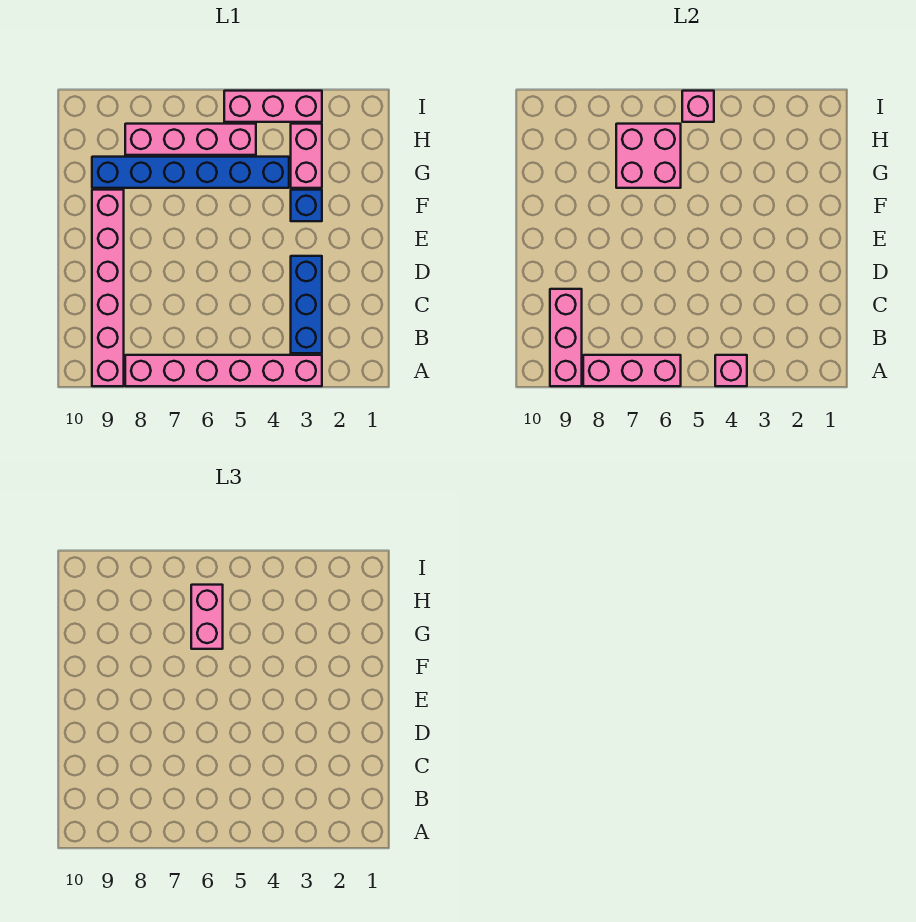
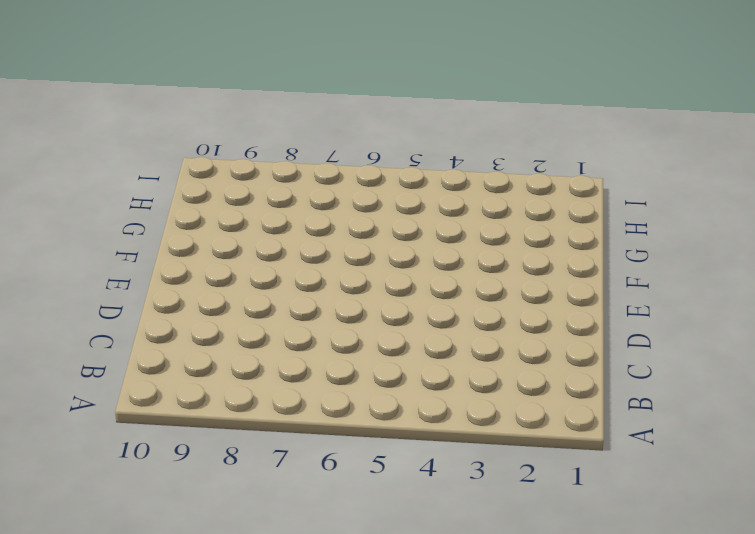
none -> pink 1x6 brick [125,355,322,386]
none -> pink 1x6 brick [92,190,124,386]
none -> blue 1x3 brick [291,256,322,353]

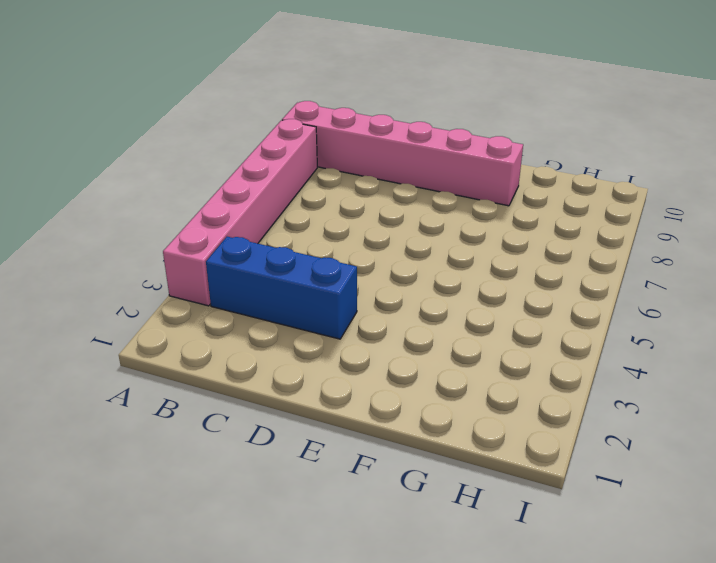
none -> blue 1x1 brick [291,190,322,221]
none -> pink 1x2 brick [291,124,322,188]
none -> blue 1x6 brick [92,157,289,188]

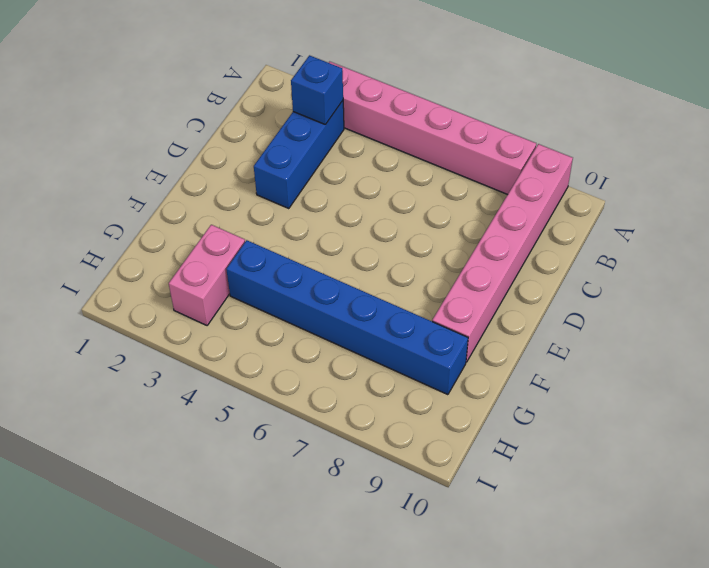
blue 1x1 brick [291,55,343,125] -> blue 1x1 brick moved to [291,190,322,221]
none -> pink 1x4 brick [125,124,256,155]
none -> pink 1x3 brick [224,91,322,122]
none -> pink 1x1 brick [715,355,747,386]

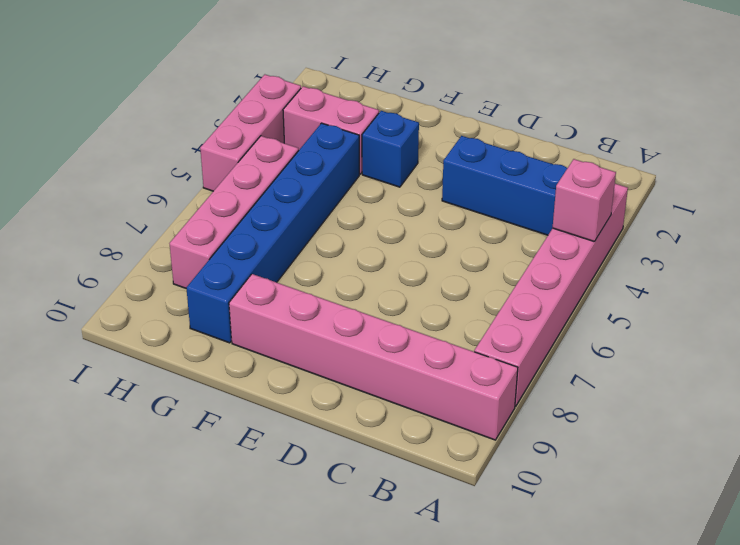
none -> pink 1x3 brick [583,355,681,386]
none -> pink 1x3 brick [550,289,582,386]
none -> pink 2x2 brick [616,124,681,188]

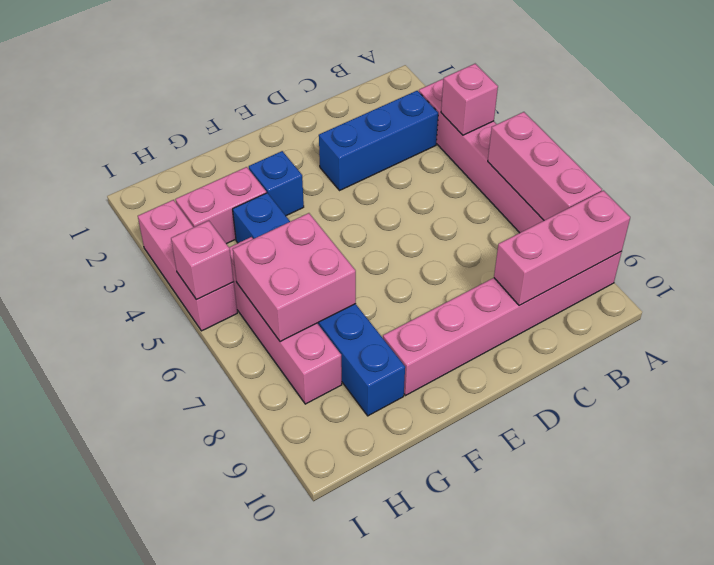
none -> pink 1x2 brick [191,585,223,649]

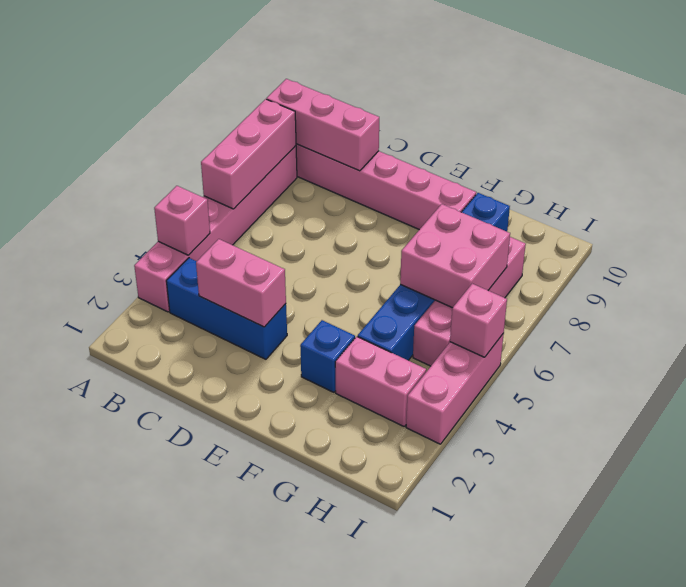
pink 1x2 brick [196,239,286,327] -> pink 1x2 brick moved to [191,585,223,649]

